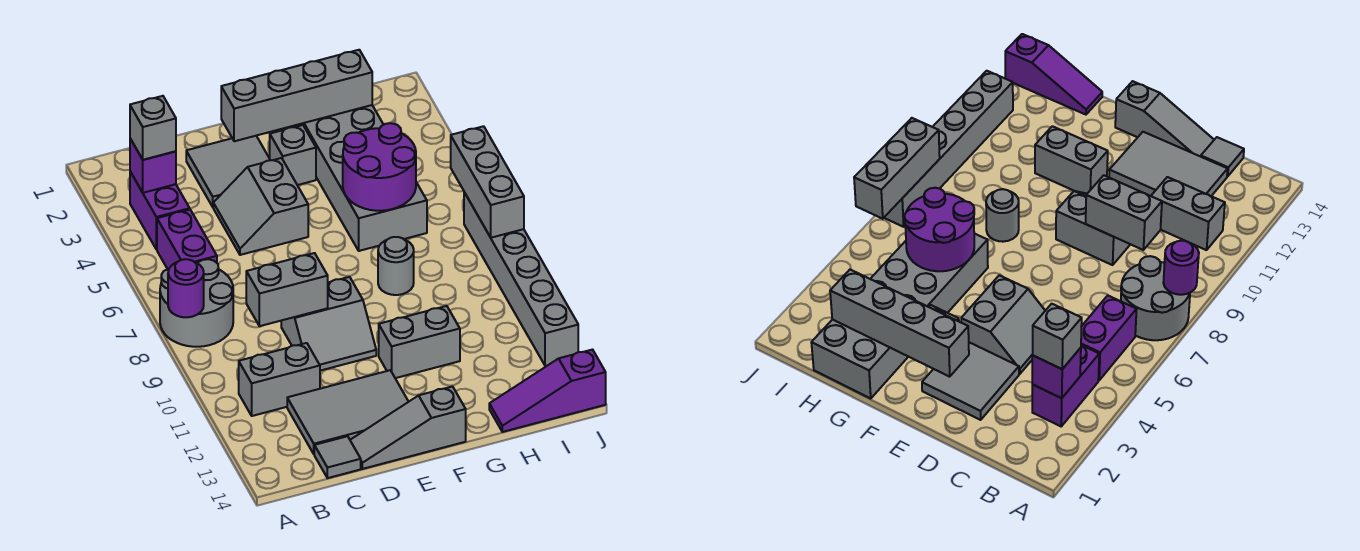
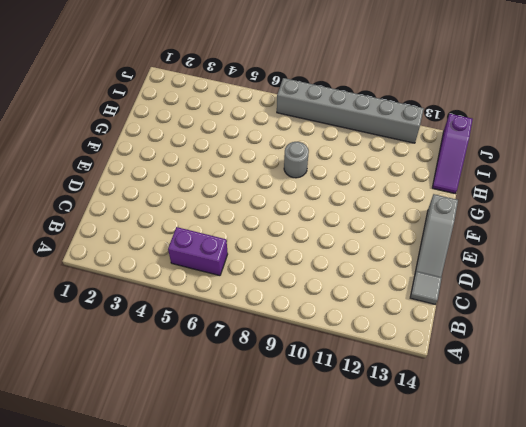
none -> grey 2x2 round brick [160,259,233,347]
none -> purple 1x2 brick [130,172,190,250]
none -> grey 1x2 brick [239,343,320,416]

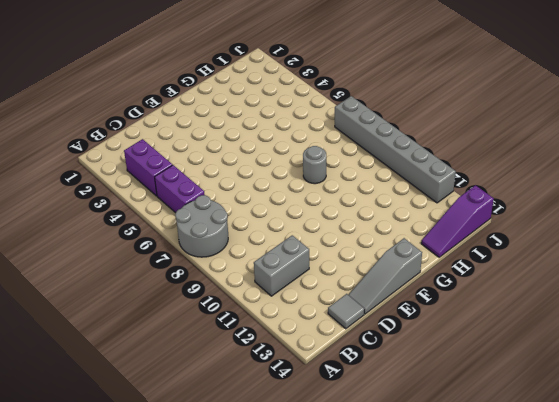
none -> grey 2x3 tile [287,370,408,454]
none -> grey 2x2 tile [186,136,270,207]
none -> grey 2x2 slope [213,158,308,255]

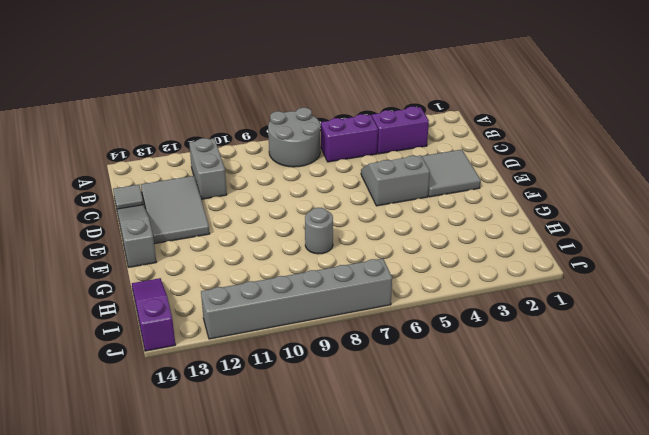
none -> grey 2x2 slope [281,277,376,371]
none -> grey 1x1 brick [270,125,316,185]
none -> grey 1x2 brick [379,306,460,378]

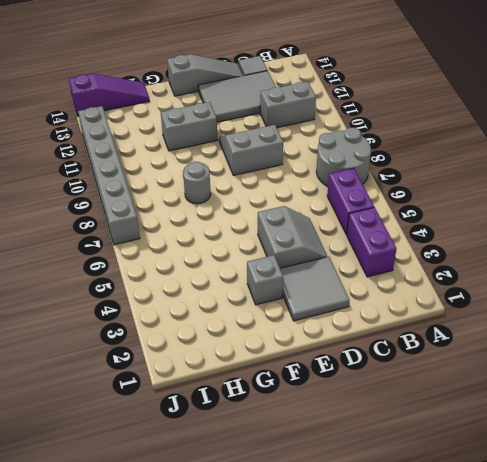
none -> grey 2x6 brick [288,105,427,251]
none -> purple 1x1 round brick [168,259,204,317]
none -> purple 1x1 brick [130,139,176,193]

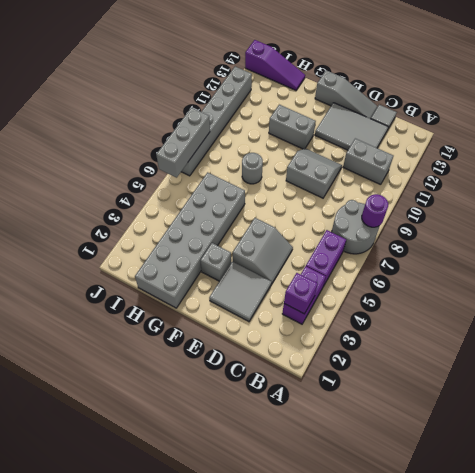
none -> grey 1x2 brick [246,253,328,326]
none -> grey 1x4 brick [221,50,372,141]
none -> purple 2x2 round brick [343,123,416,211]

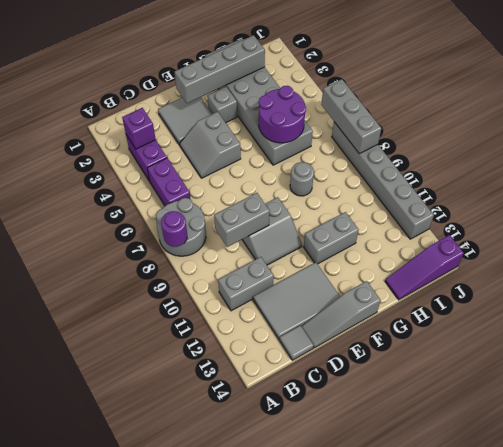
none -> grey 1x1 brick [130,96,176,160]

